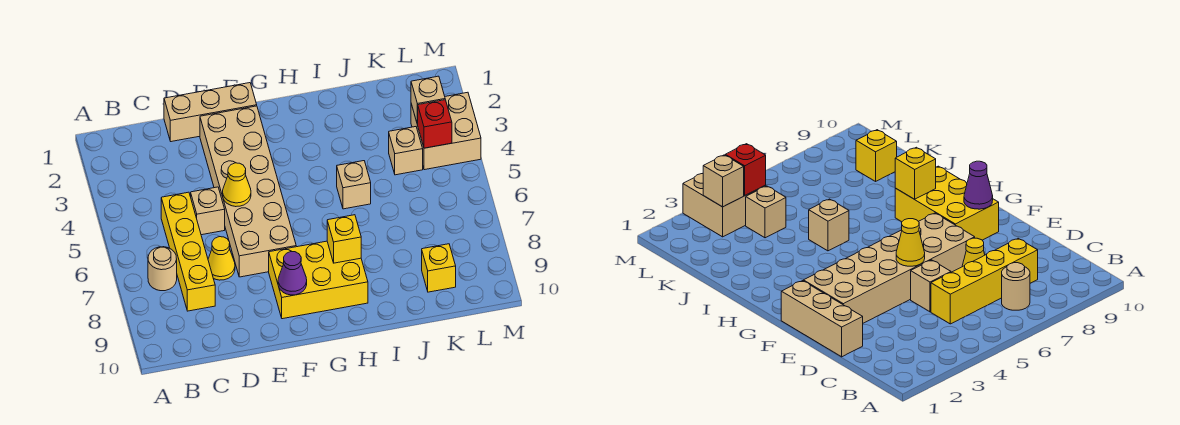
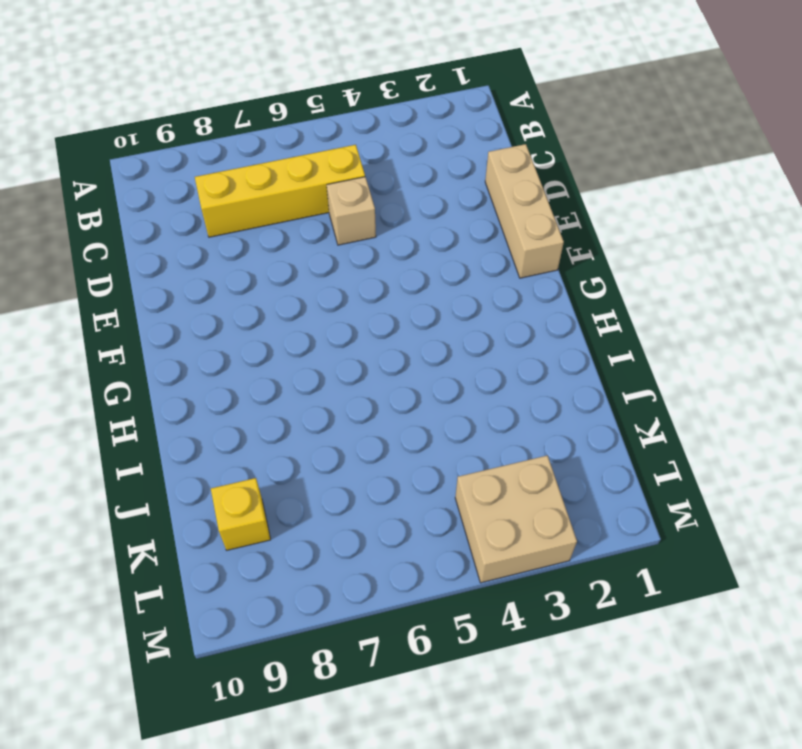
none -> tan 1x1 round brick [148,247,177,291]
none -> yellow 1x1 cone [208,237,235,280]
none -> tan 2x6 brick [200,106,296,277]

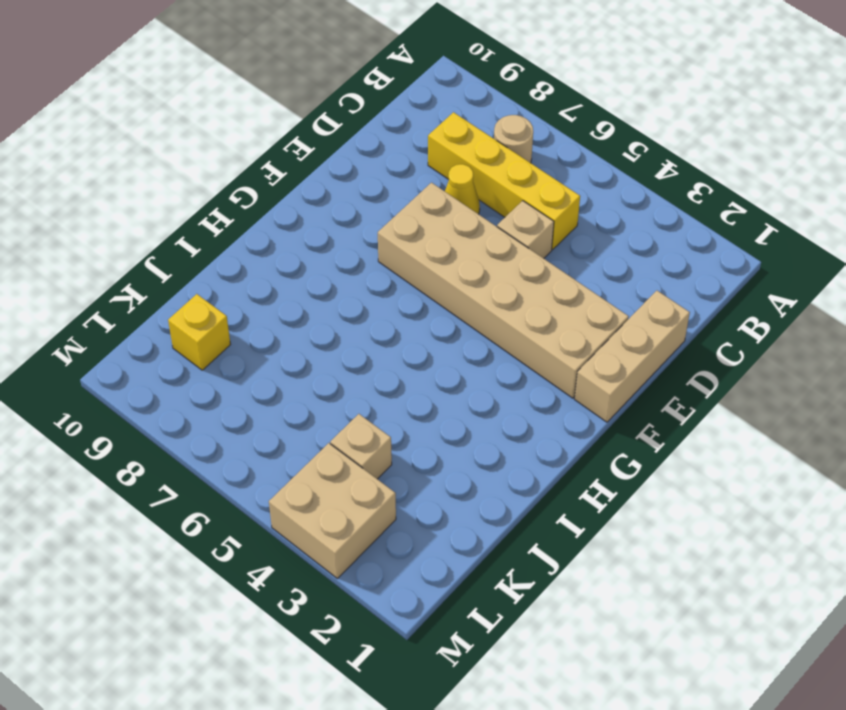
none -> yellow 2x3 brick [269,241,368,319]
none -> tan 1x1 brick [337,161,371,209]
none -> yellow 1x1 cone [223,163,251,207]

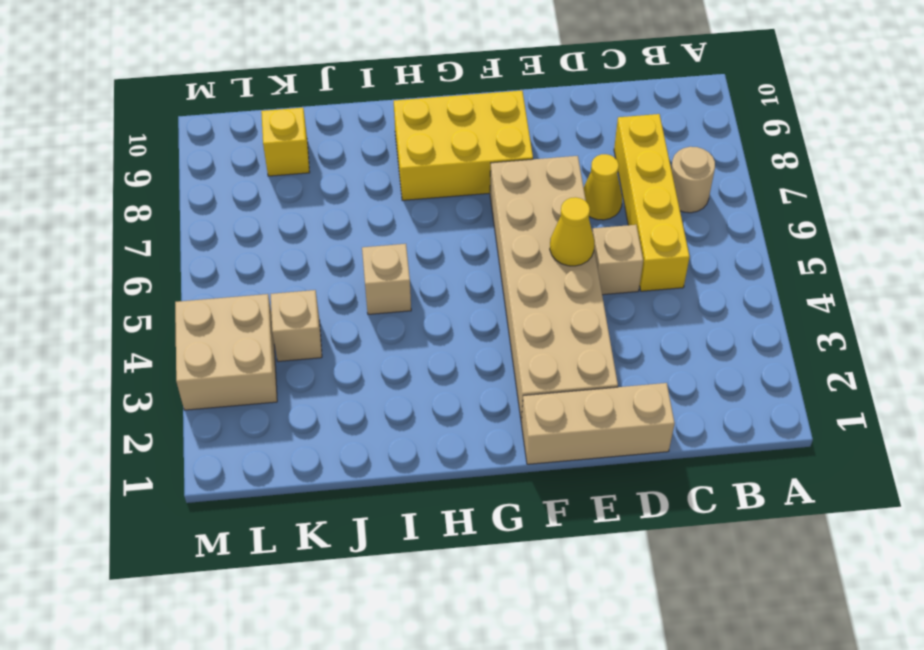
none -> purple 1x1 cone [278,252,307,295]
none -> yellow 1x1 brick [327,215,361,263]
none -> tan 1x1 brick [411,76,445,124]

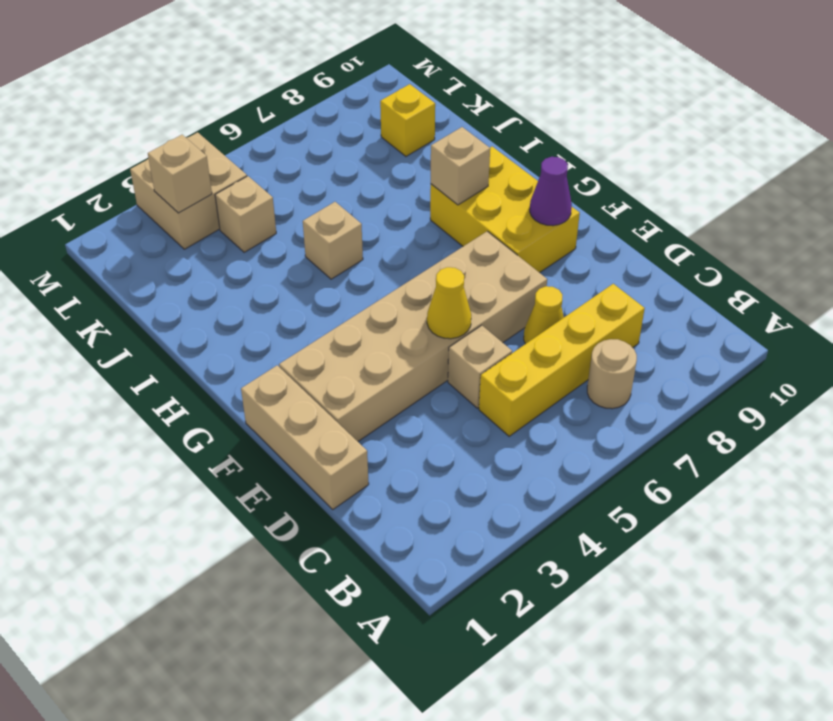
tan 1x1 brick [431,127,490,205] -> yellow 1x1 brick [327,215,361,263]
none -> red 1x1 brick [417,100,452,148]

